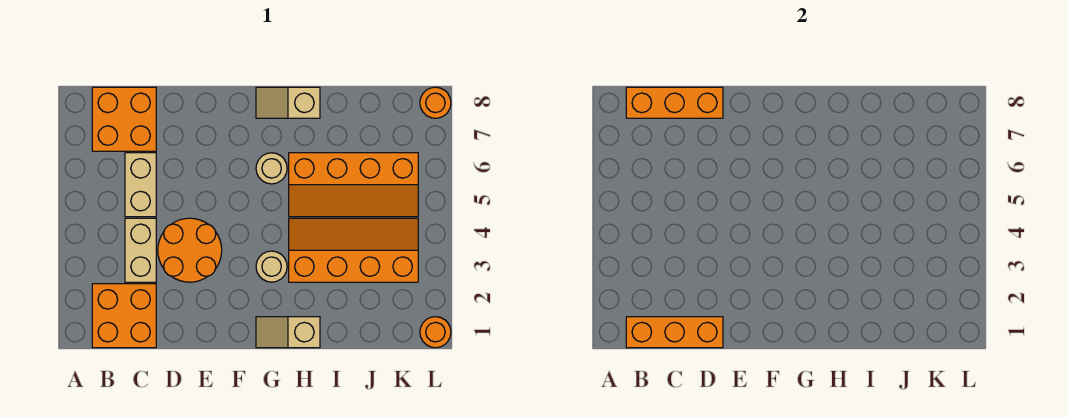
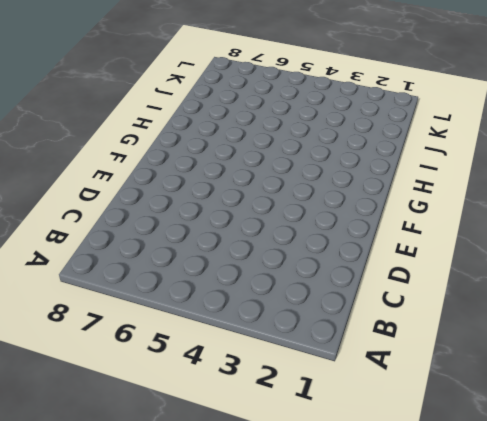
none -> orange 2x2 brick [92,284,156,348]
none -> orange 2x2 brick [92,87,156,151]
none -> tan 1x2 brick [125,218,156,282]

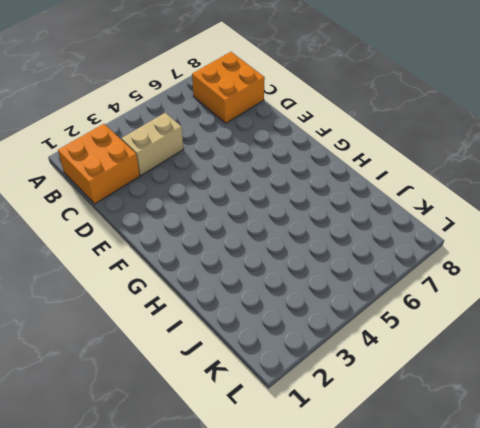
none -> tan 1x2 brick [125,153,156,217]
none -> orange 2x2 round brick [158,218,222,282]
none -> tan 1x2 slope [256,317,320,348]

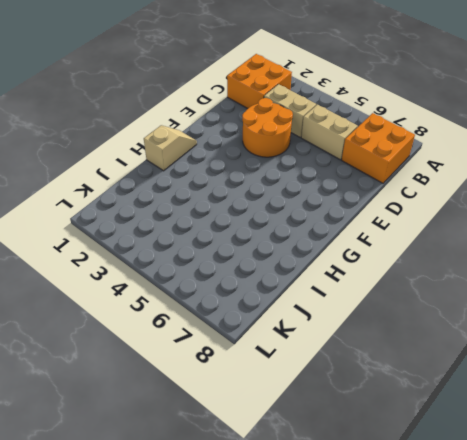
none -> tan 1x1 round brick [256,251,287,282]
none -> tan 1x1 round brick [256,153,287,184]
none -> tan 1x2 slope [256,87,320,118]

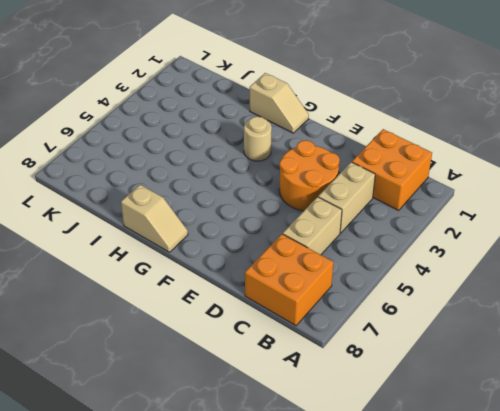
none -> tan 1x1 round brick [256,153,287,184]
none -> orange 2x4 slope [289,218,418,282]
none -> orange 2x4 slope [289,153,418,217]

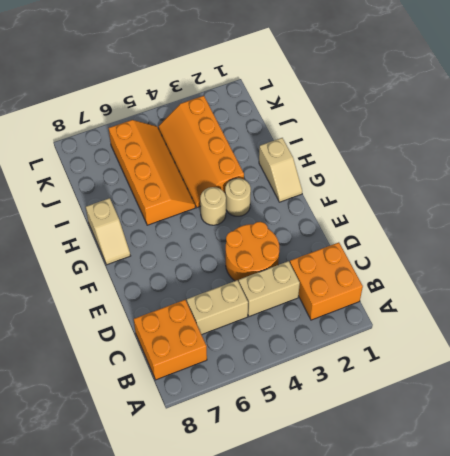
tan 1x1 round brick [200,187,226,225] -> tan 1x1 round brick moved to [256,153,287,184]
none -> orange 1x1 round brick [420,317,451,348]
none -> orange 1x1 round brick [420,87,451,118]
none -> orange 1x3 brick [626,317,723,348]

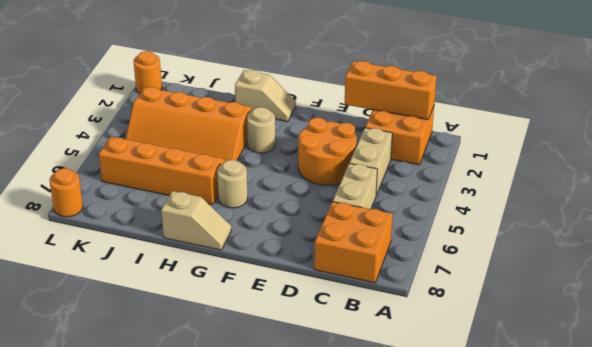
none -> orange 1x3 brick [626,87,723,118]

